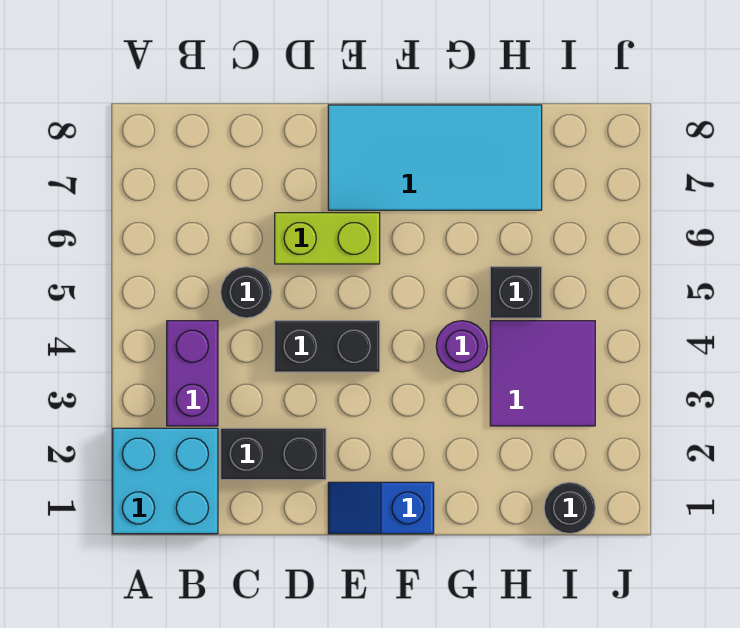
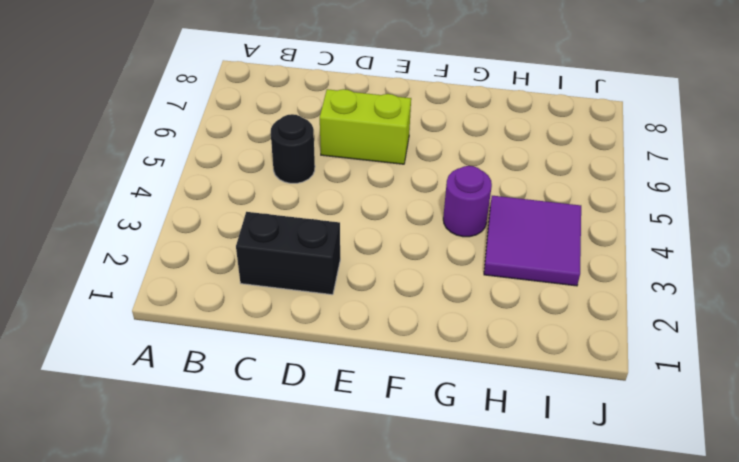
none -> cyan 2x2 brick [113,428,218,534]
none -> purple 1x2 brick [167,321,218,426]
none -> black 1x2 brick [275,321,380,372]

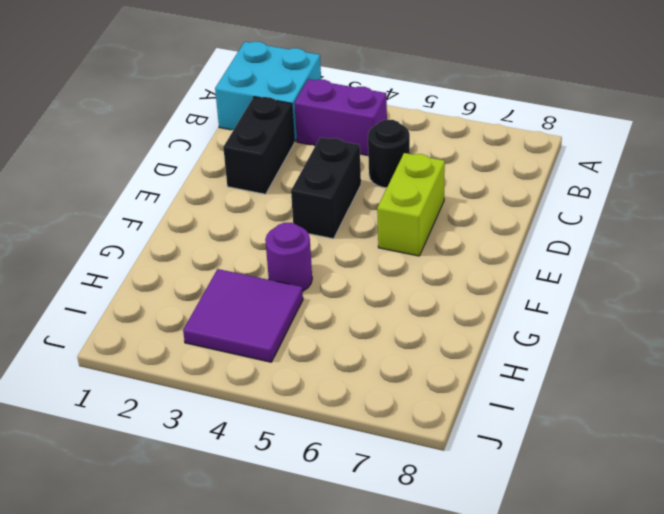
none -> blue 1x2 slope [328,482,434,534]
none -> cyan 2x4 tile [328,105,542,210]
none -> black 1x1 brick [490,267,542,318]

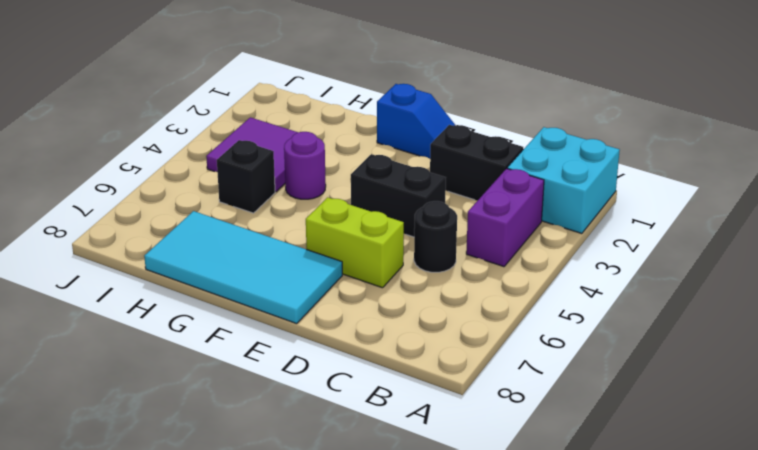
none -> black 1x1 round brick [544,482,595,534]

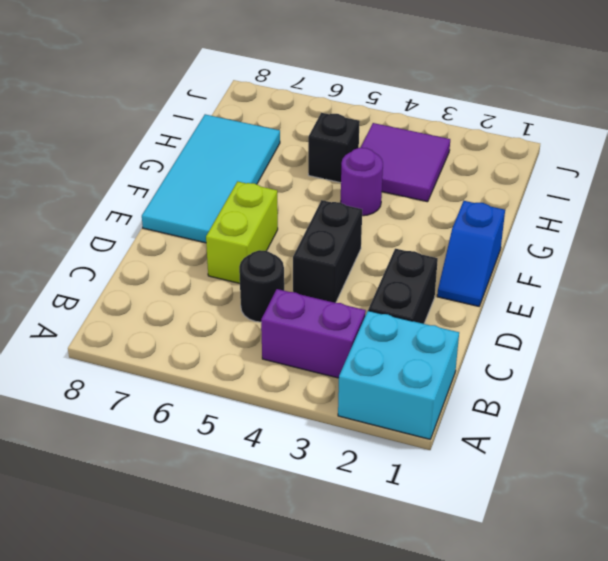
none -> black 1x1 round brick [544,482,595,534]

